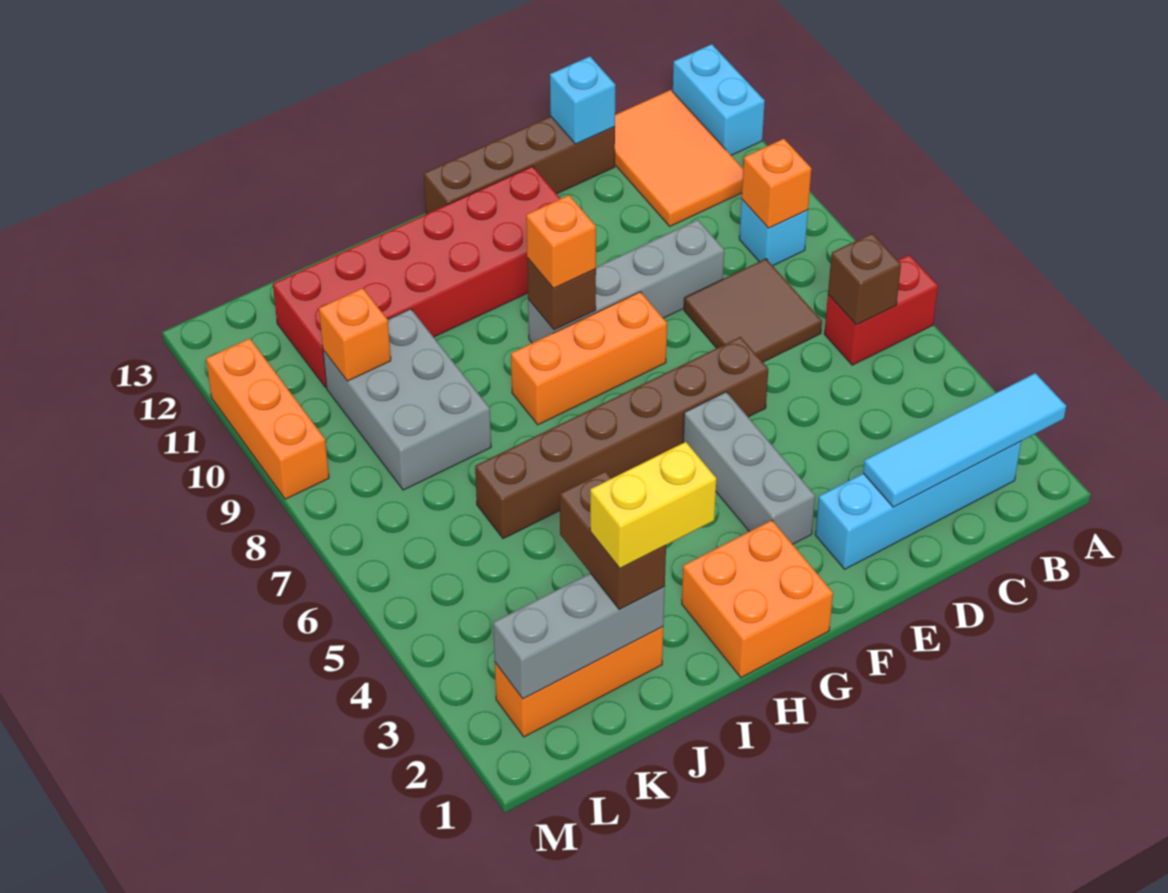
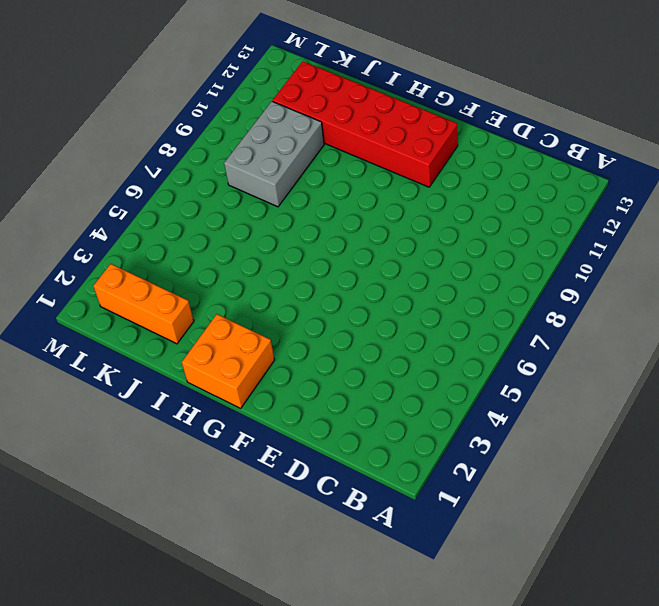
none -> red 1x2 brick [824,255,938,365]
none -> cyan 1x2 brick [673,44,765,155]
none -> cyan 1x4 brick [815,442,1021,569]

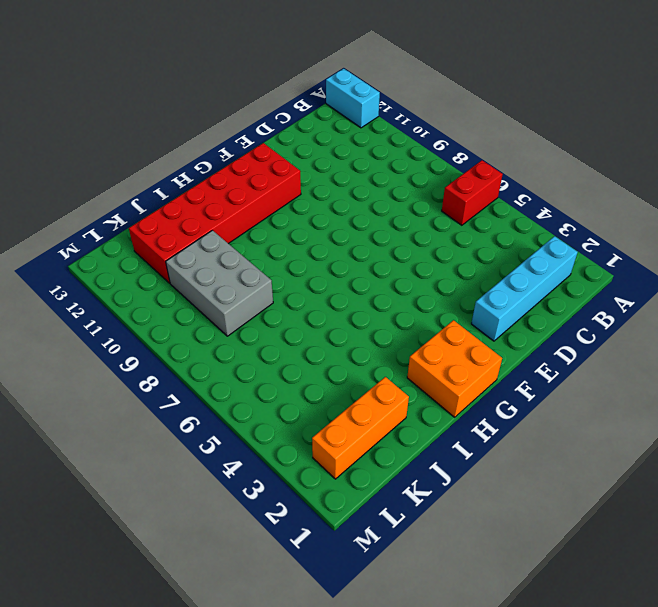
none -> cyan 1x1 brick [739,200,808,266]
none -> orange 2x3 tile [615,90,743,226]
none -> brown 2x2 tile [684,259,822,362]

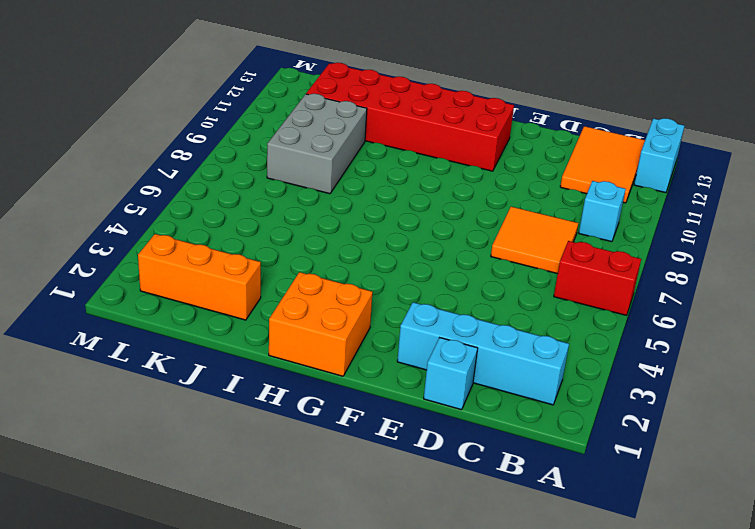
orange 2x2 tile [491,207,578,274] -> brown 2x2 tile [684,259,822,362]
cyan 1x1 brick [424,338,478,410] -> cyan 1x1 brick moved to [550,57,615,144]
none -> grey 1x4 brick [528,220,724,343]
none -> brown 1x4 brick [424,116,615,214]
none -> brown 1x6 brick [475,337,768,539]

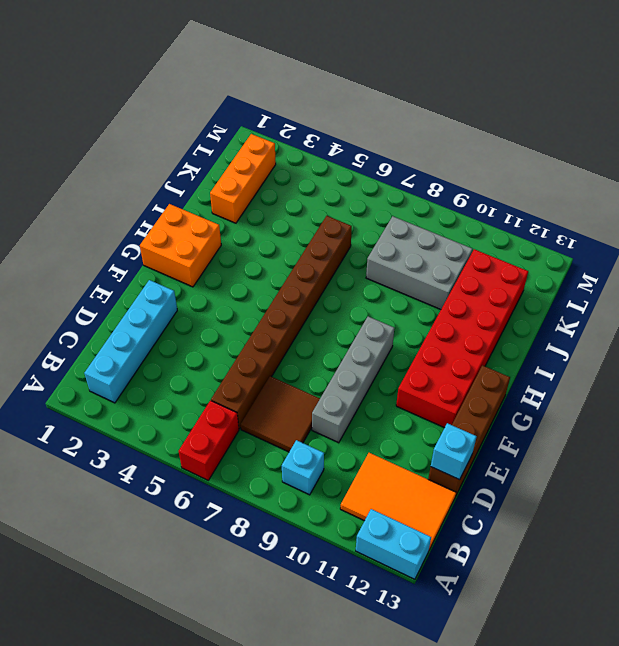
brown 1x8 brick [211,216,352,429] -> brown 1x6 brick [475,337,768,539]
none -> grey 1x3 brick [683,392,815,544]
none -> orange 1x3 brick [511,292,667,425]
none -> orange 1x3 brick [206,338,329,499]

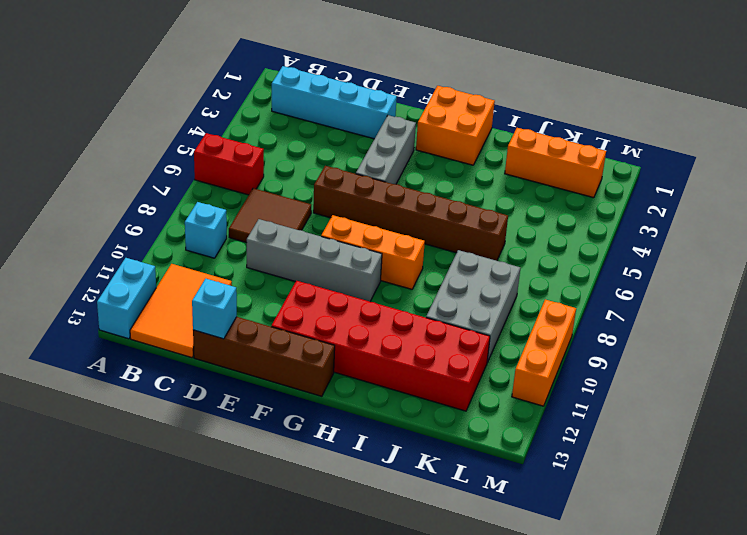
none -> cyan 1x4 tile [863,373,1066,507]
none -> brown 1x1 brick [828,233,901,325]
none -> orange 1x1 brick [742,139,811,228]

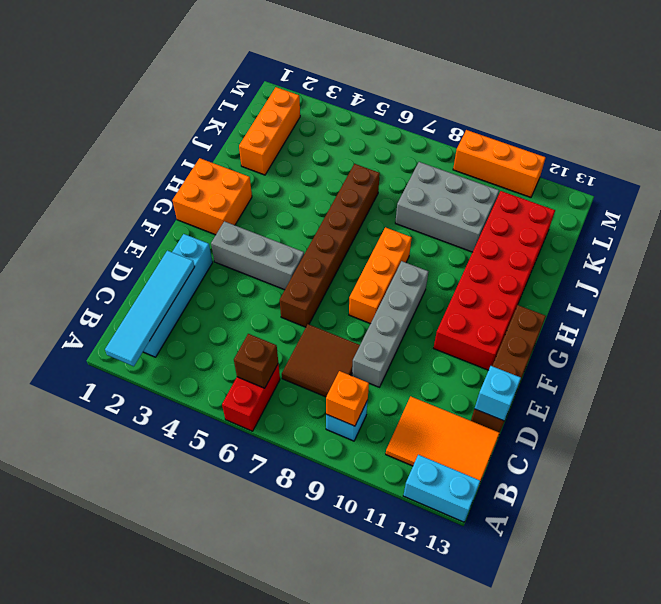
none -> brown 1x1 brick [527,258,596,330]
none -> grey 1x3 brick [493,573,665,699]
none -> orange 1x1 brick [319,288,391,381]

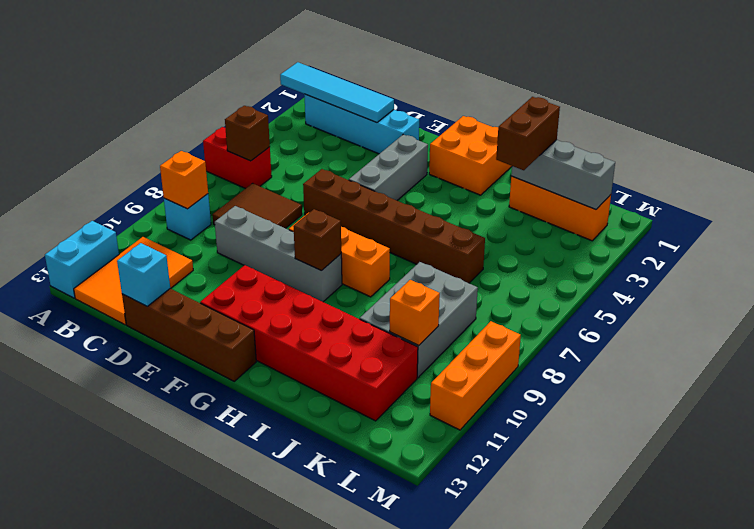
none -> orange 1x1 brick [526,195,596,289]
none -> yellow 1x2 brick [590,442,716,568]

